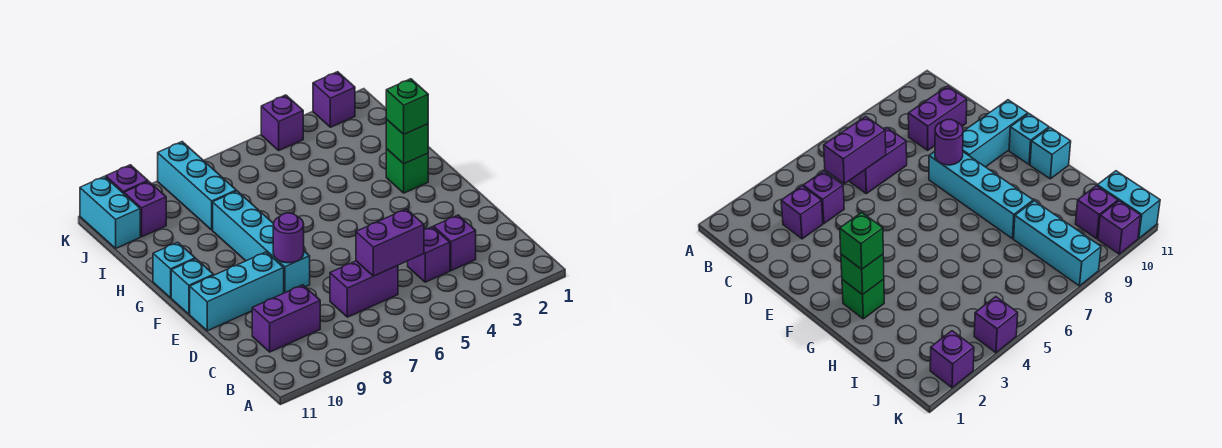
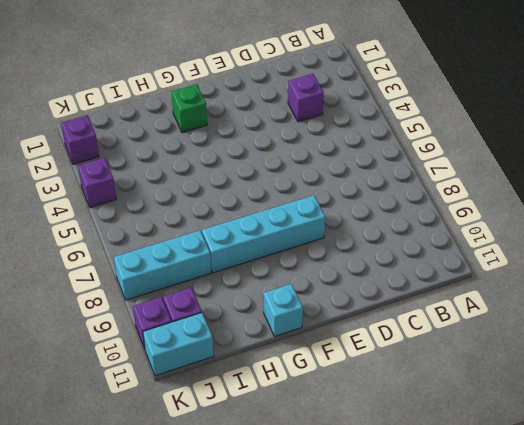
none -> purple 1x1 brick [408,227,450,282]
none -> purple 1x2 brick [330,261,398,317]
none -> purple 1x2 brick [252,285,320,352]

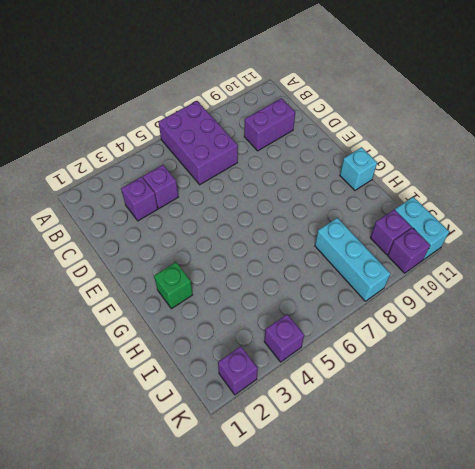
purple 2x3 brick [158,101,238,185] -> purple 1x2 brick [330,261,398,317]
none -> cyan 1x4 brick [213,191,310,293]
none -> cyan 1x3 brick [190,252,284,331]
none -> cyan 1x1 brick [171,259,214,314]

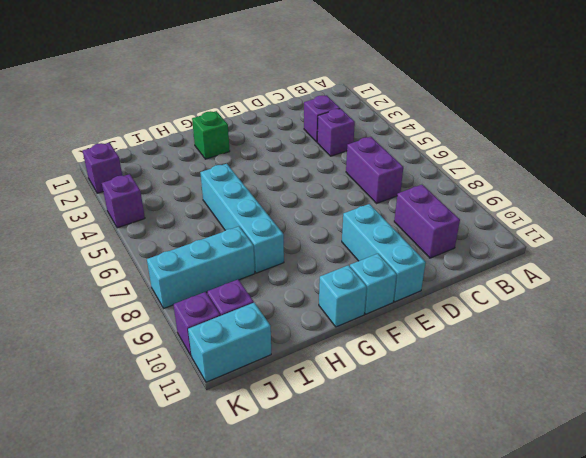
cyan 1x4 brick [200,164,284,273] -> cyan 1x4 brick turned to [213,191,310,293]
none -> purple 1x2 brick [356,209,424,276]
none -> purple 1x1 round brick [273,213,304,263]
none -> green 1x1 brick [386,119,428,164]

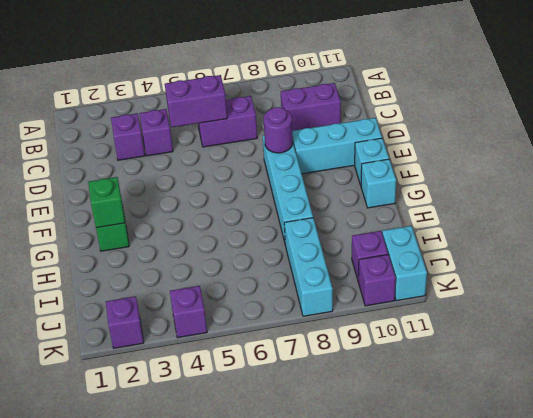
none -> green 1x1 brick [386,79,428,134]

